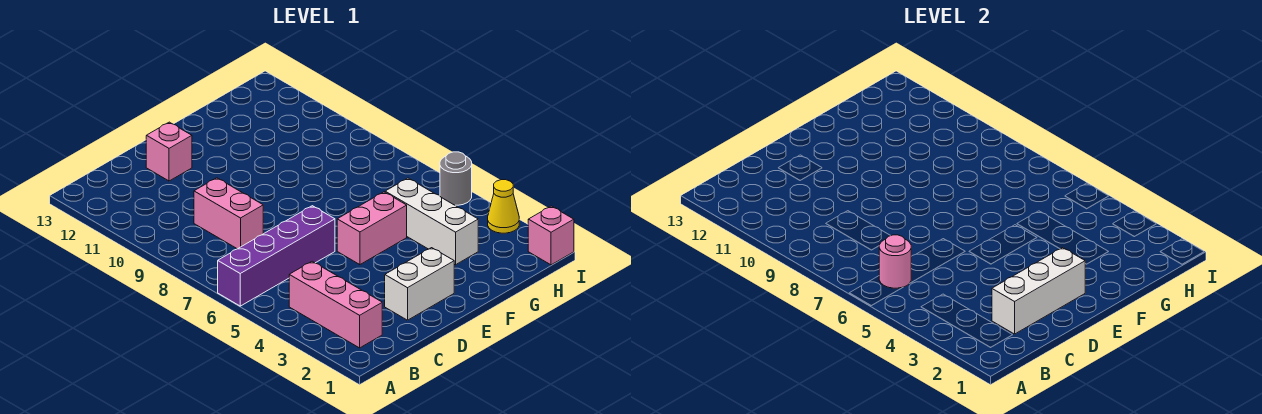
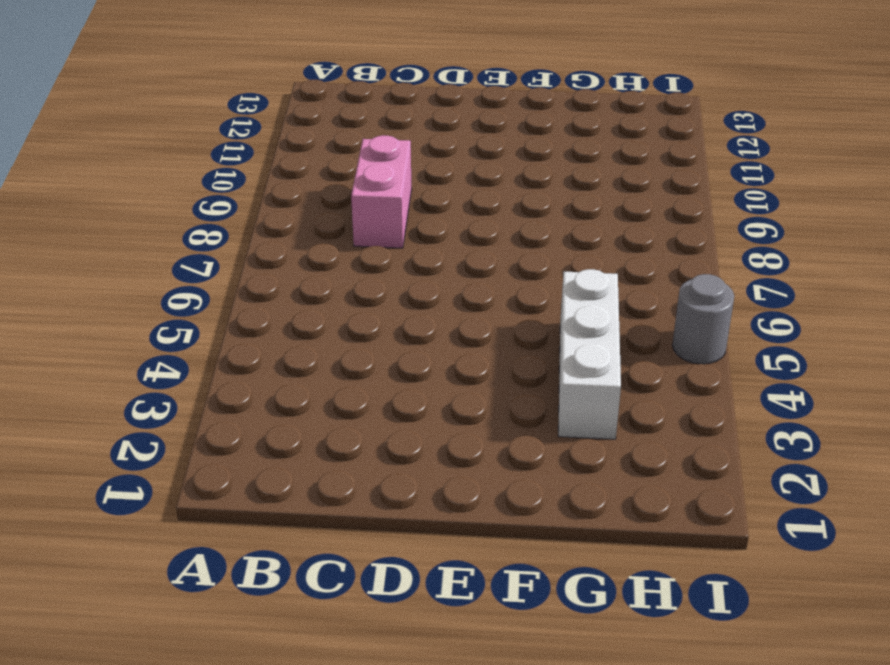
none -> purple 1x4 brick [218,206,335,306]
none -> pink 1x3 brick [289,261,382,348]
none -> white 1x2 brick [385,248,454,320]

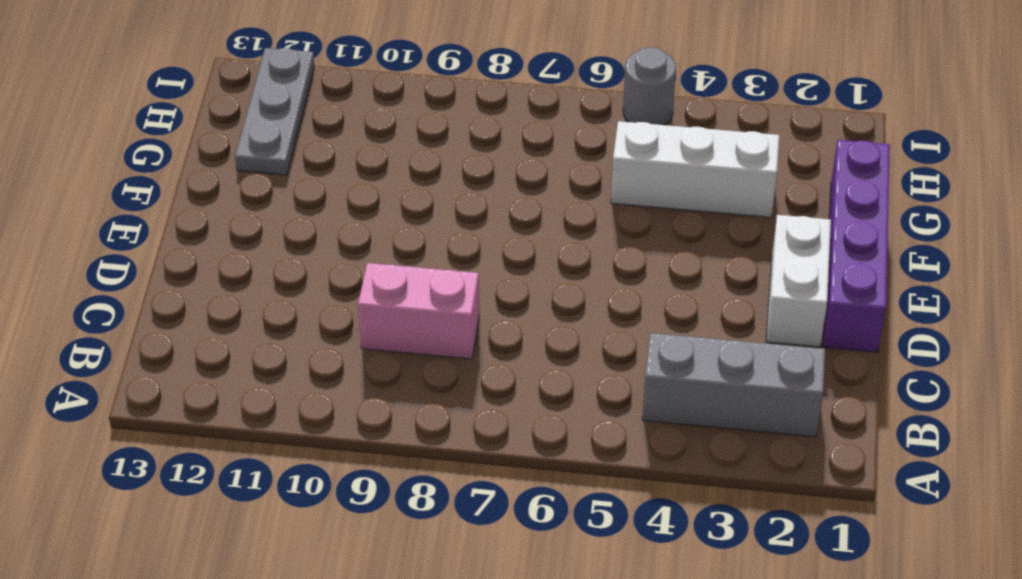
grey 1x3 brick [642,333,825,437] -> pink 1x3 brick [289,261,382,348]
purple 1x4 brick [823,140,890,352] -> purple 1x4 brick moved to [218,206,335,306]
grey 1x3 plate [235,48,315,175] -> none
none -> pink 1x1 brick [146,122,192,181]
none -> pink 1x2 brick [337,192,407,265]
none -> pink 1x1 brick [528,206,574,265]

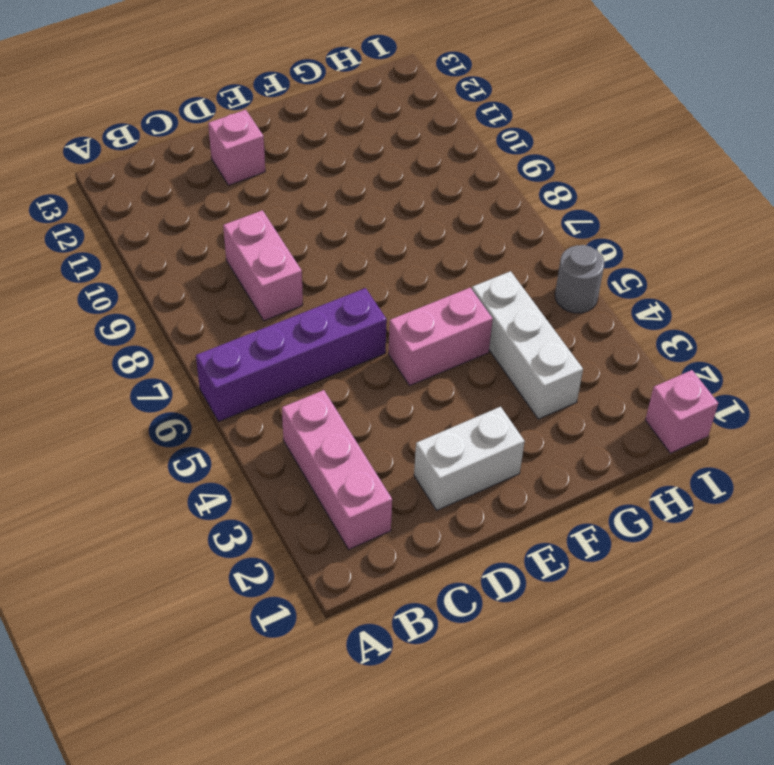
none -> yellow 1x1 cone [488,180,519,233]
none -> pink 1x1 round brick [879,235,911,288]
none -> white 1x3 brick [992,248,1085,334]

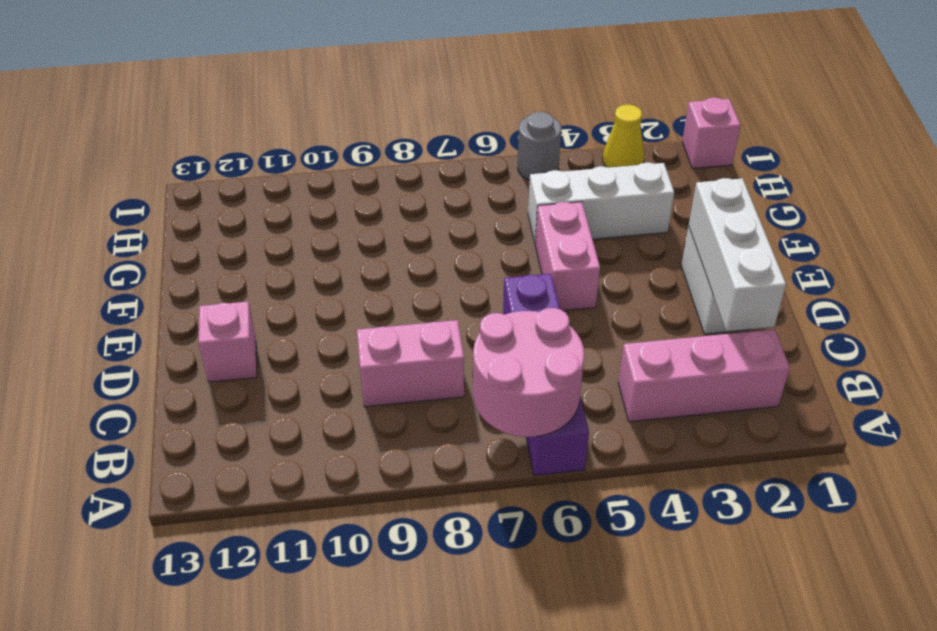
pink 2x2 round brick [473,308,584,437] -> pink 1x1 round brick [879,235,911,288]

